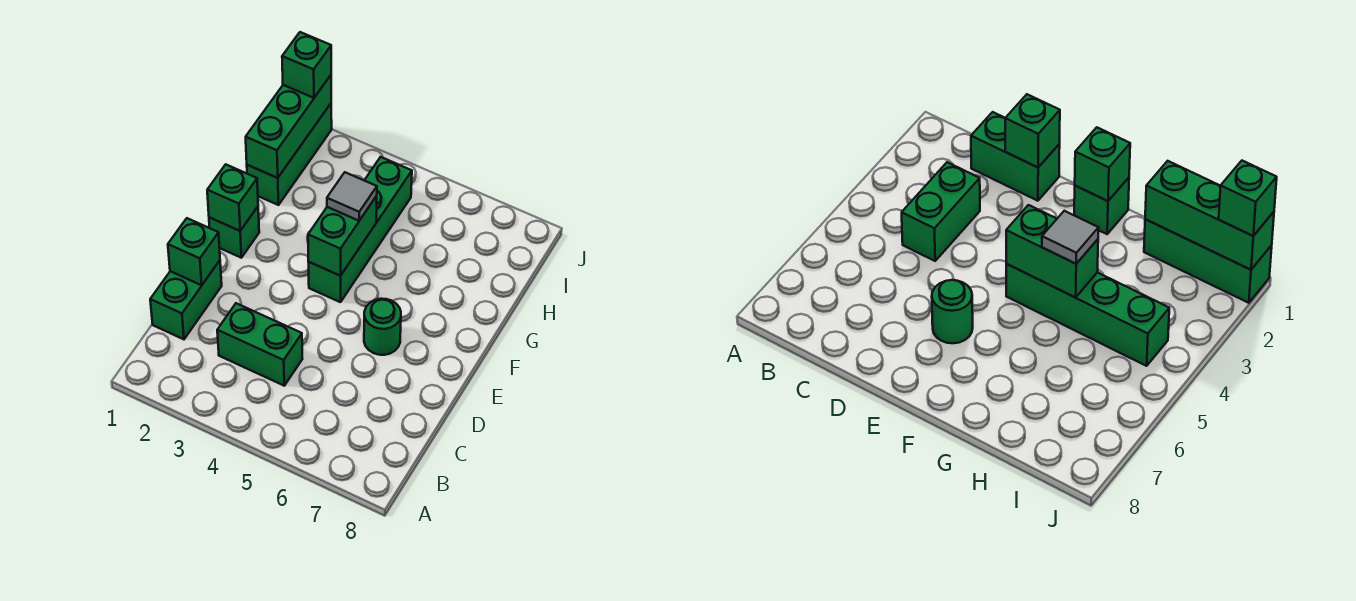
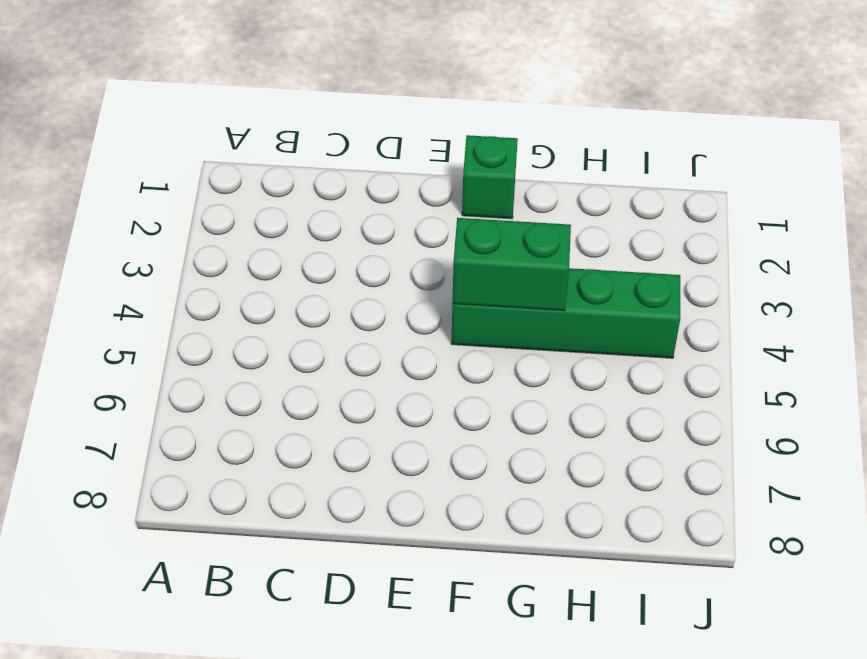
none -> green 1x2 brick [150,260,222,339]
none -> green 1x2 brick [217,303,302,386]
none -> green 1x1 round brick [364,299,401,355]

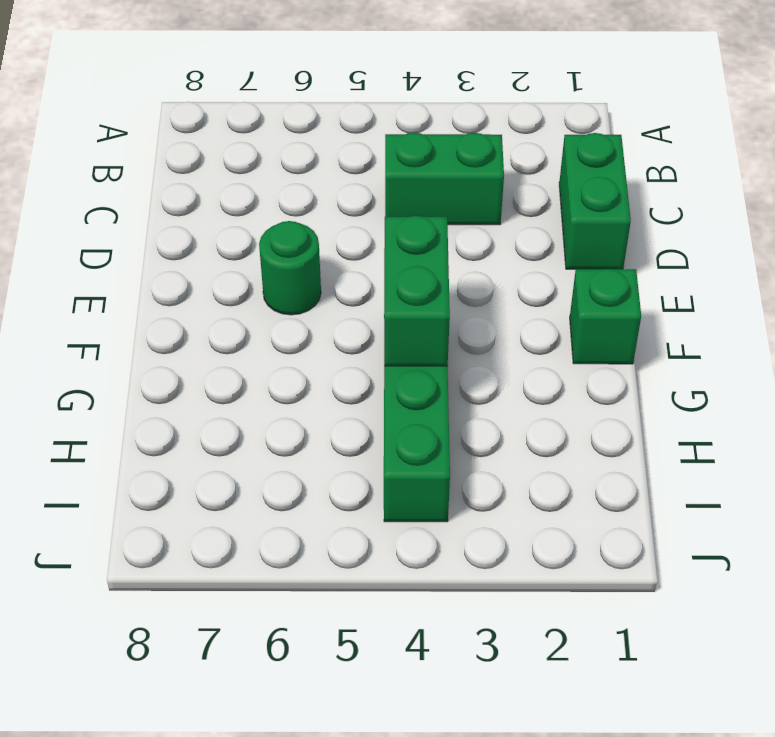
none -> green 1x3 brick [247,104,332,205]
none -> green 1x1 brick [168,218,220,285]
none -> green 1x1 brick [207,164,258,231]

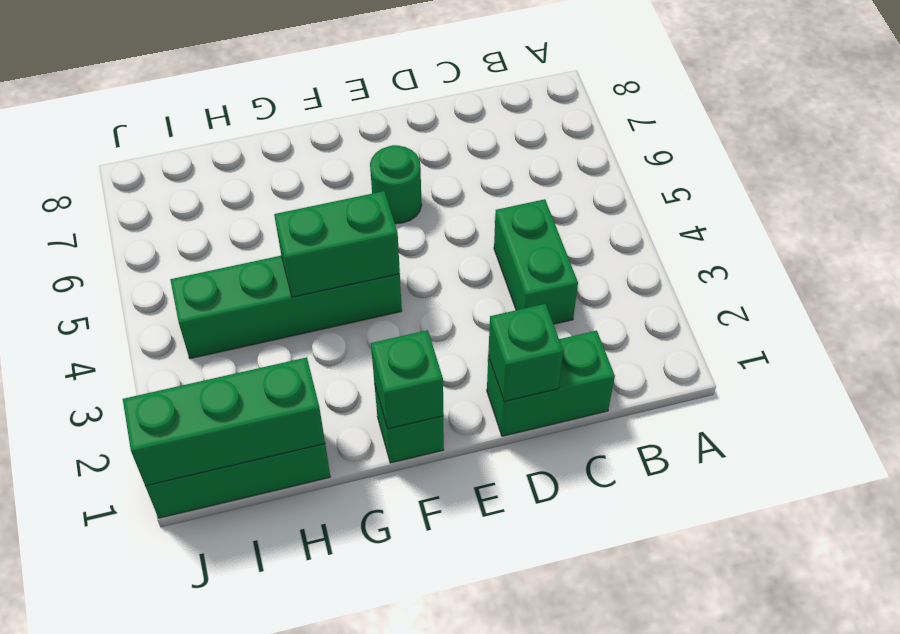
none -> grey 1x1 tile [327,172,377,221]
none -> green 1x1 brick [282,32,331,98]

